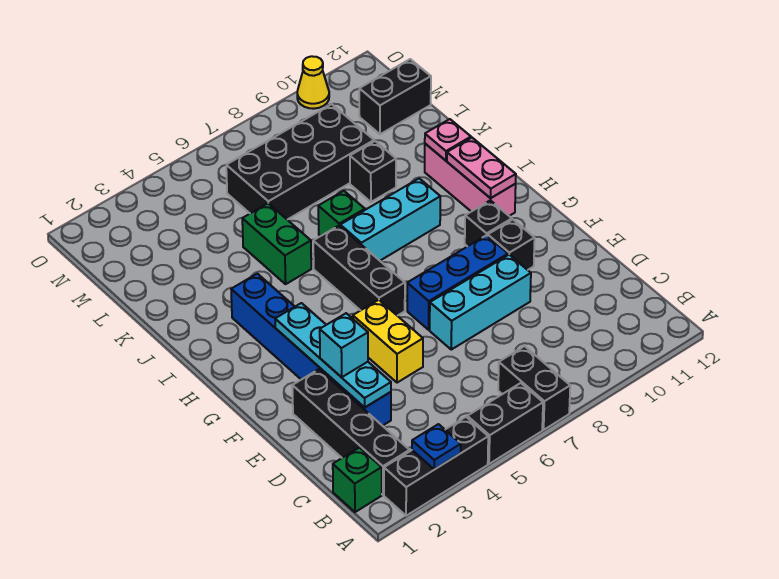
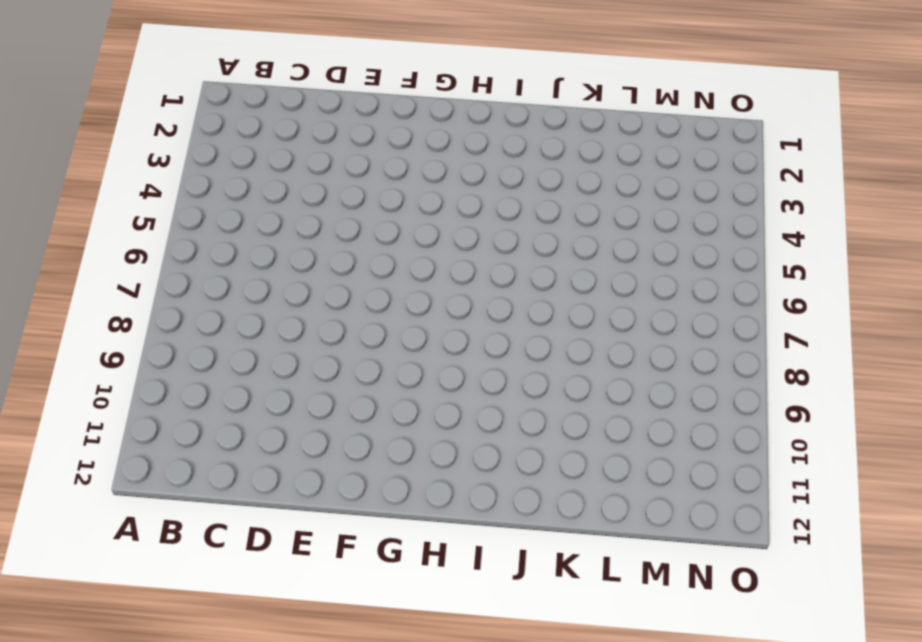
none -> black 1x3 brick [384,417,488,516]
none -> black 1x2 brick [467,383,543,464]
none -> black 1x2 brick [498,346,570,430]

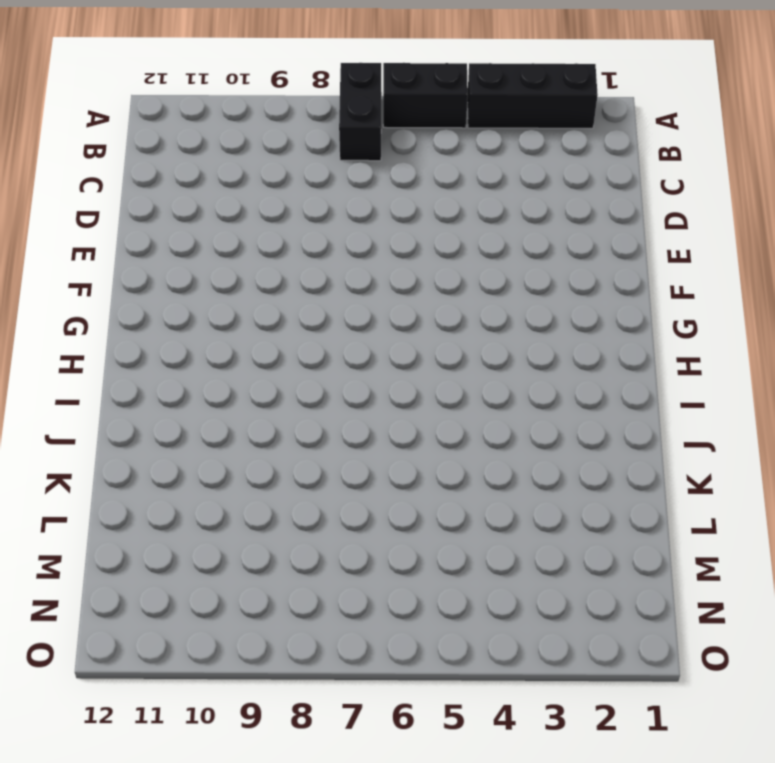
none -> green 1x1 brick [333,448,382,512]
none -> black 1x4 brick [292,369,410,495]
none -> blue 1x6 brick [231,274,391,426]

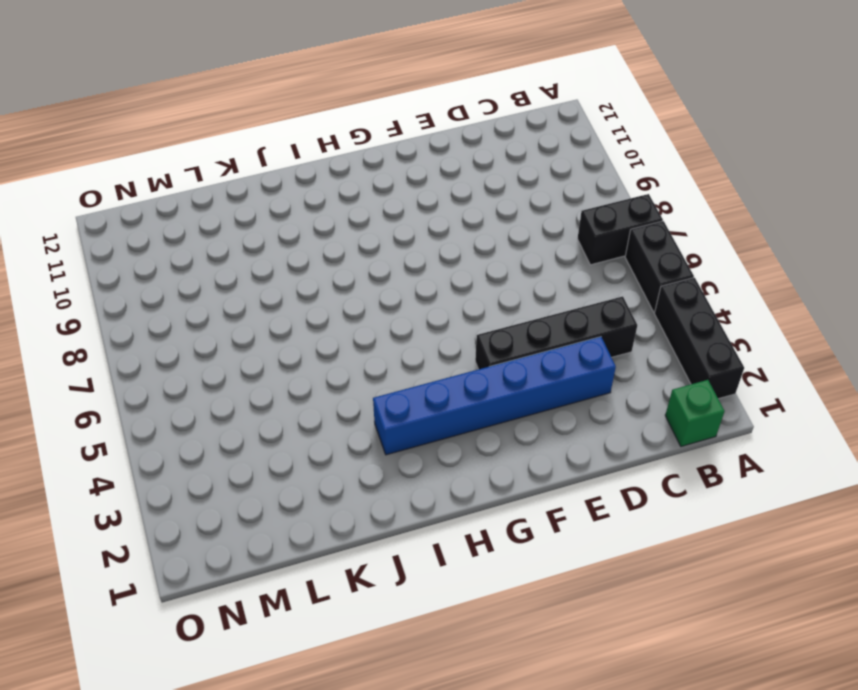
black 1x4 brick [475,296,637,369] -> black 1x4 brick moved to [292,369,410,495]
none -> yellow 1x2 brick [353,300,423,383]
none -> cyan 1x3 brick [430,255,531,350]
none -> blue 1x3 brick [407,235,508,330]

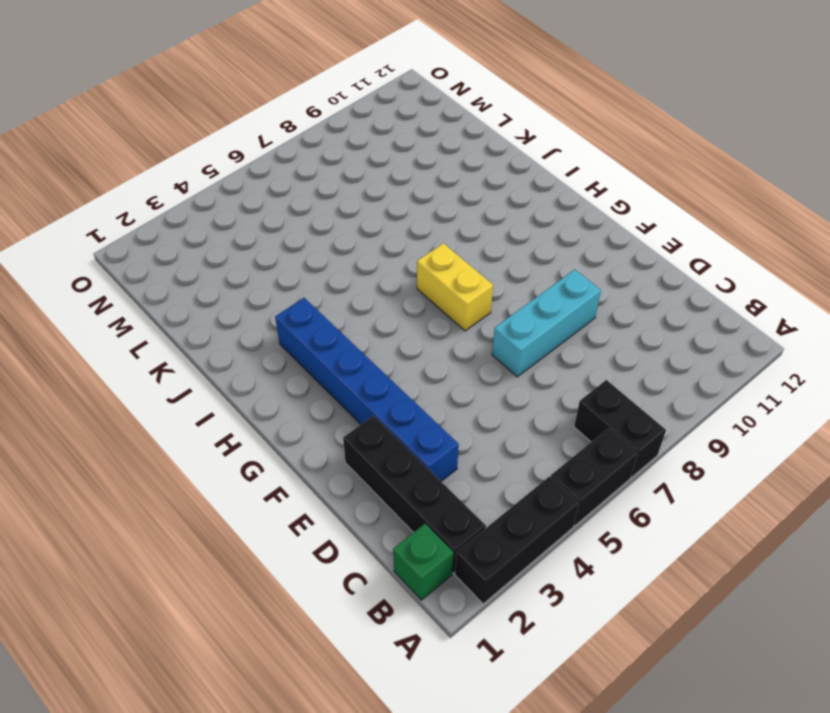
yellow 1x2 brick [417,243,493,331] -> yellow 1x2 brick moved to [353,300,423,383]
none -> blue 1x3 brick [407,235,508,330]
none -> black 1x1 brick [488,220,535,270]
none -> black 1x3 brick [313,226,405,316]

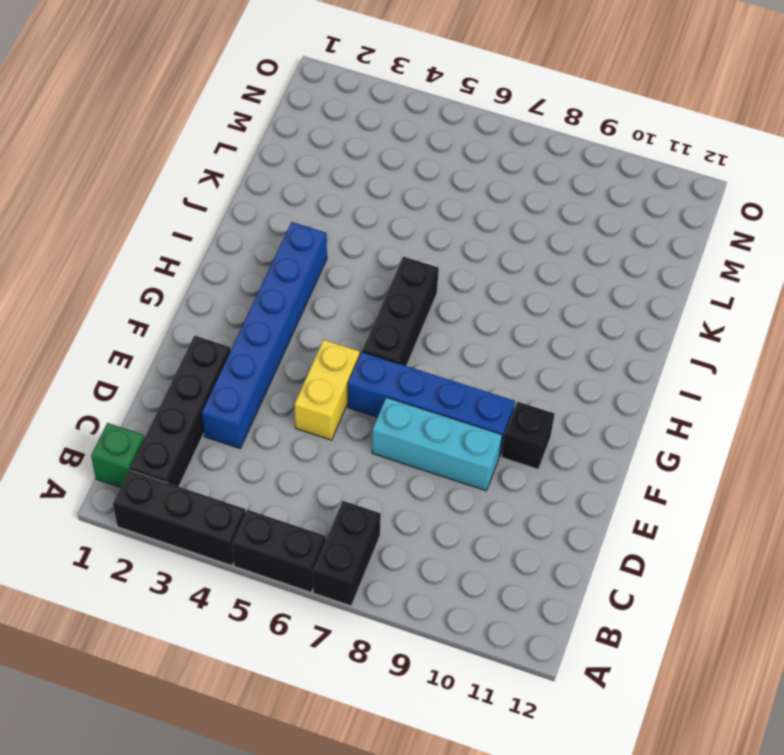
blue 1x4 brick [348,352,515,457] -> blue 1x3 brick [407,235,508,330]
none -> black 1x1 brick [465,200,512,247]
none -> pink 1x3 brick [425,144,516,216]
none -> cyan 1x3 brick [340,178,440,261]

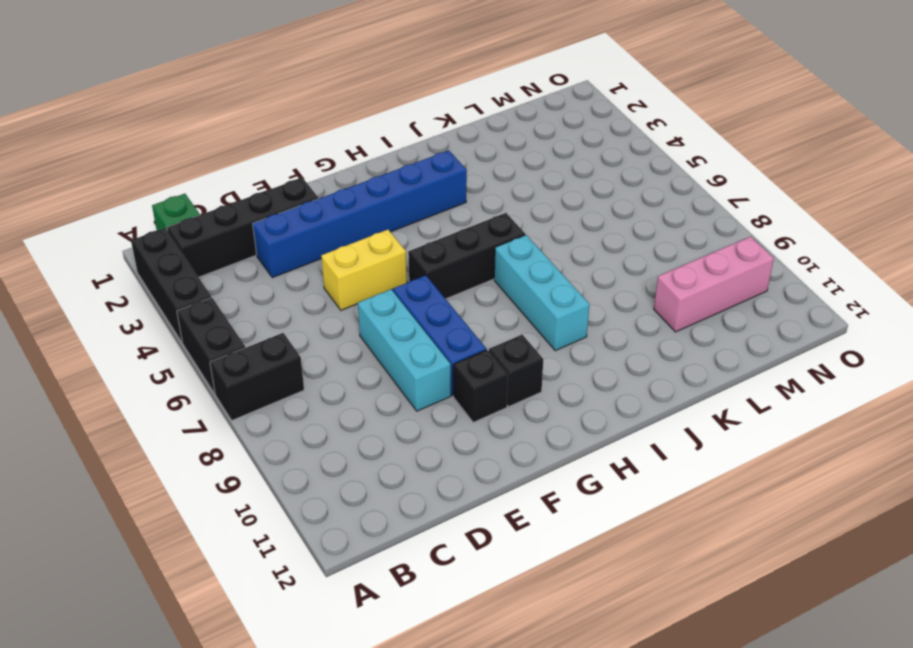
pink 1x3 brick [654,236,774,332] -> pink 1x3 brick moved to [425,144,516,216]
none -> green 1x2 brick [242,203,311,284]
none -> green 1x1 brick [318,191,365,236]
none -> black 1x1 brick [350,141,396,202]

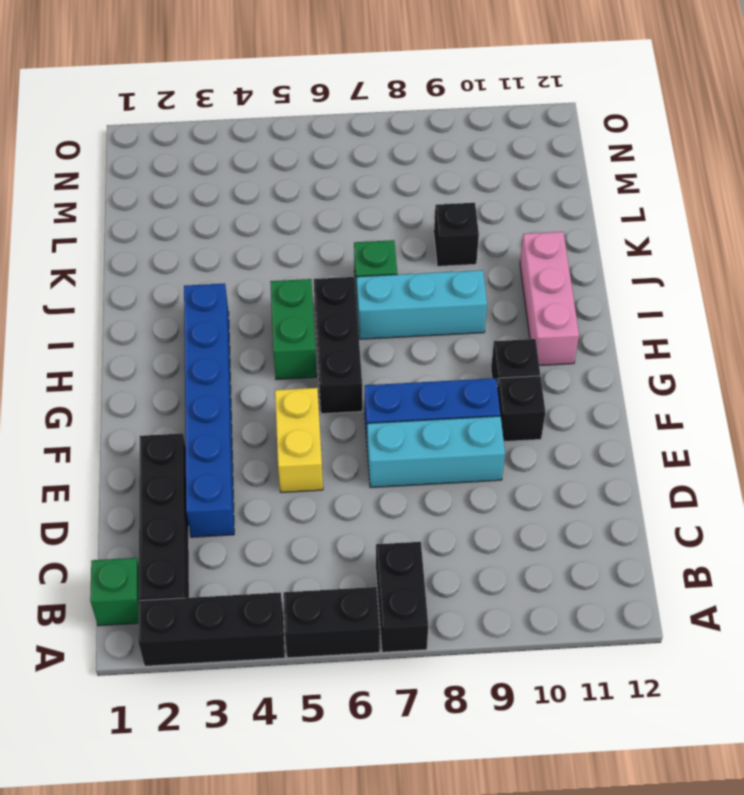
green 1x2 brick [270,279,317,379] -> green 1x2 brick moved to [242,203,311,284]
none -> black 2x4 brick [226,104,374,220]
none -> black 1x2 brick [359,59,431,134]
none -> yellow 1x1 cone [297,56,329,109]

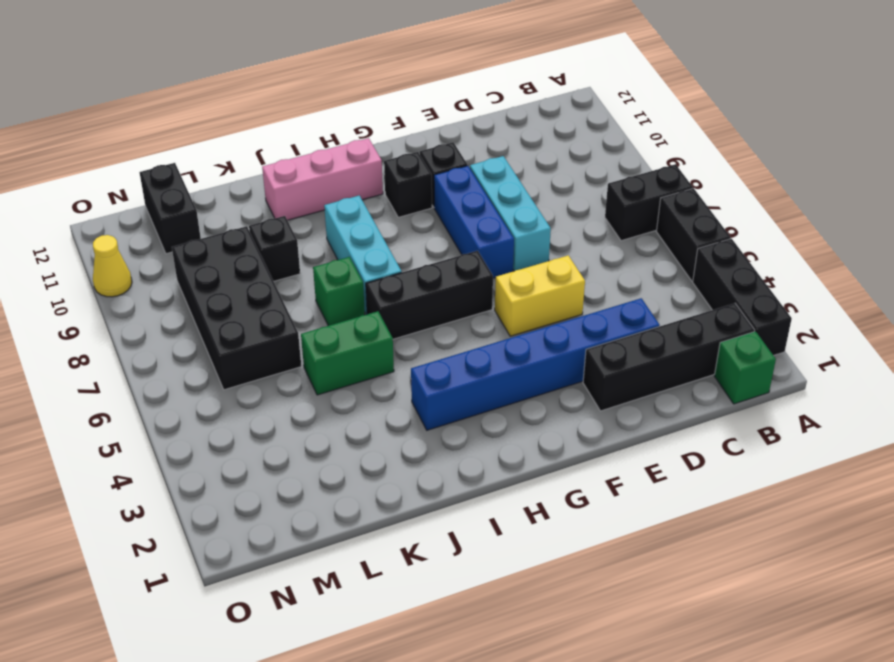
none -> blue 1x1 plate [412,424,461,469]
none -> cyan 1x4 plate [275,303,391,407]
none -> pink 1x2 plate [447,138,516,198]

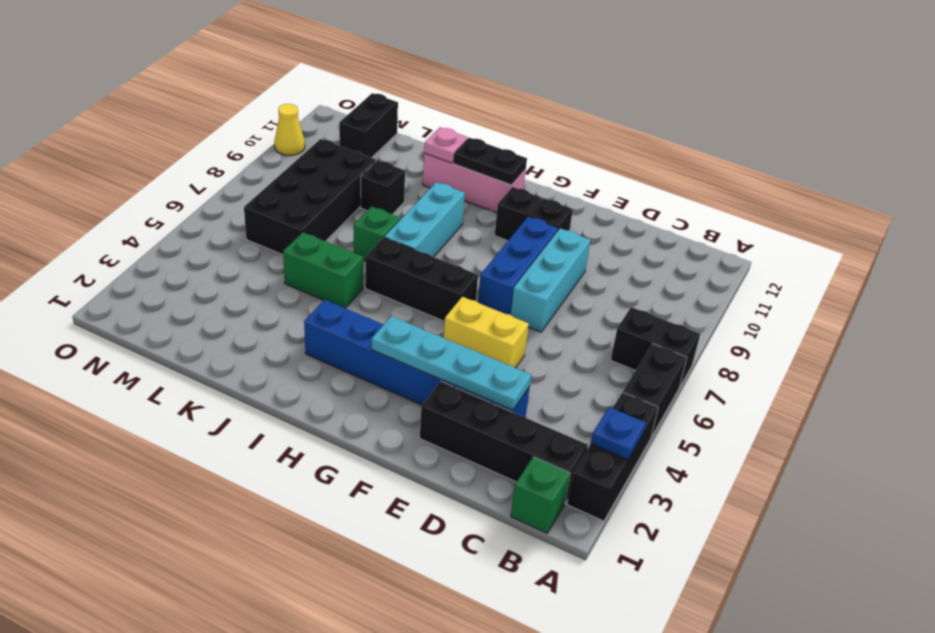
black 1x2 plate [453,138,527,185] -> pink 1x2 plate [447,138,516,198]
none -> cyan 1x1 brick [320,313,368,377]

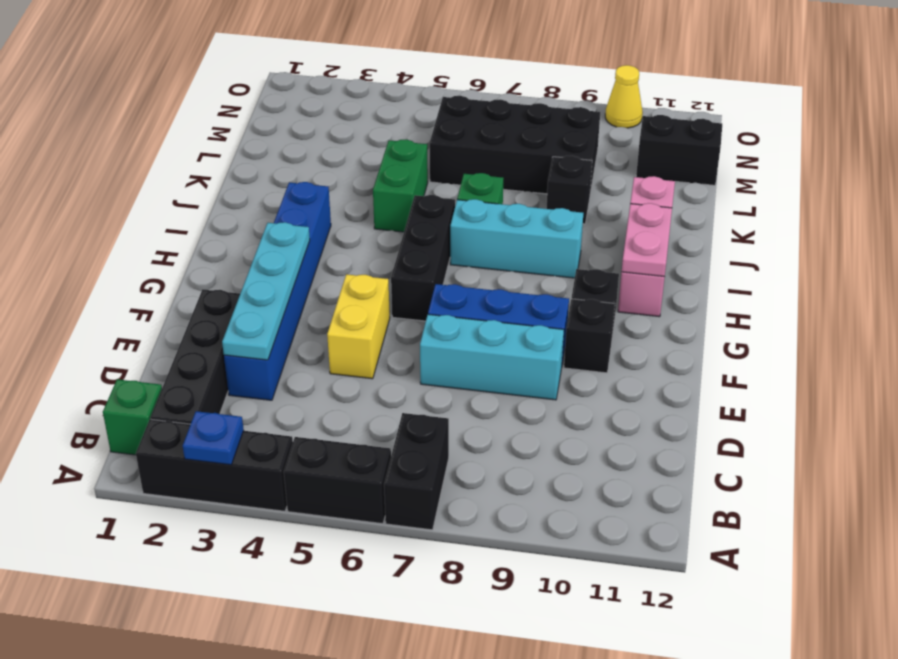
none -> cyan 1x1 brick [320,313,368,377]

